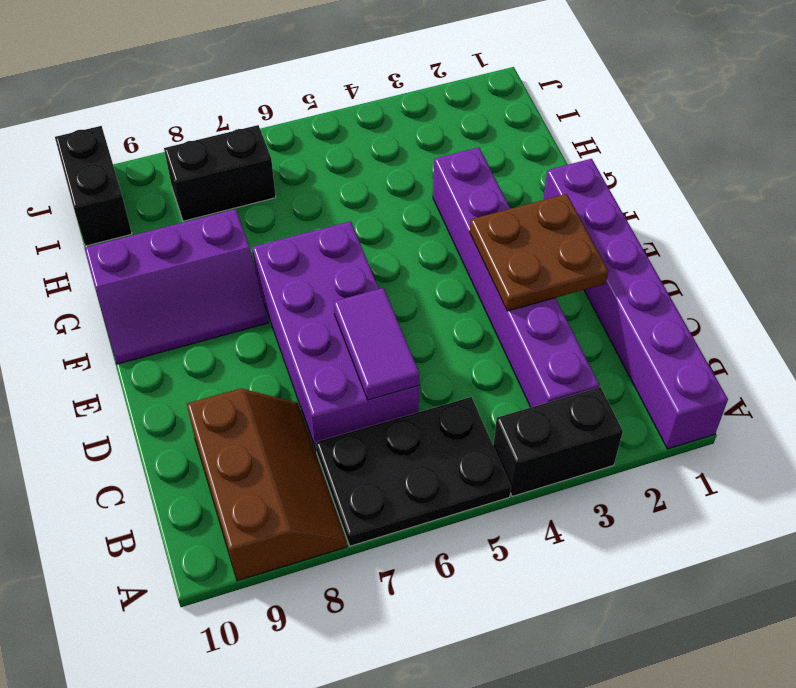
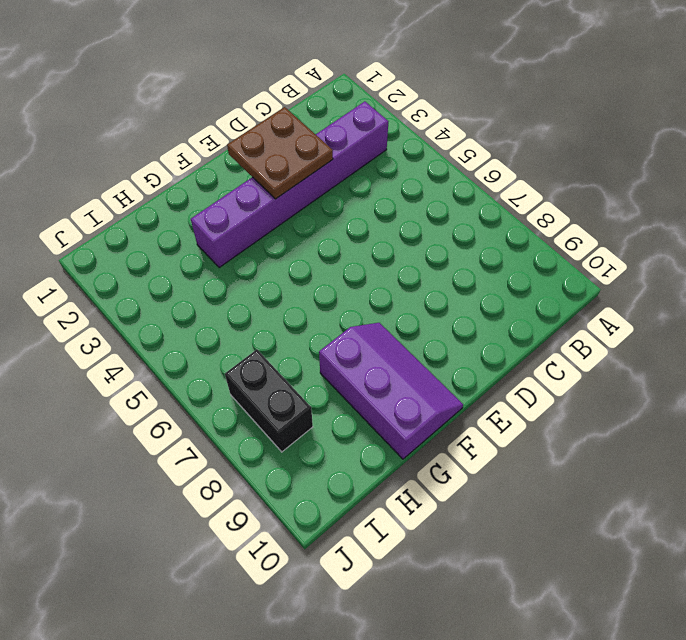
none -> purple 1x6 brick [543,159,728,449]
none -> black 1x2 brick [493,387,623,497]

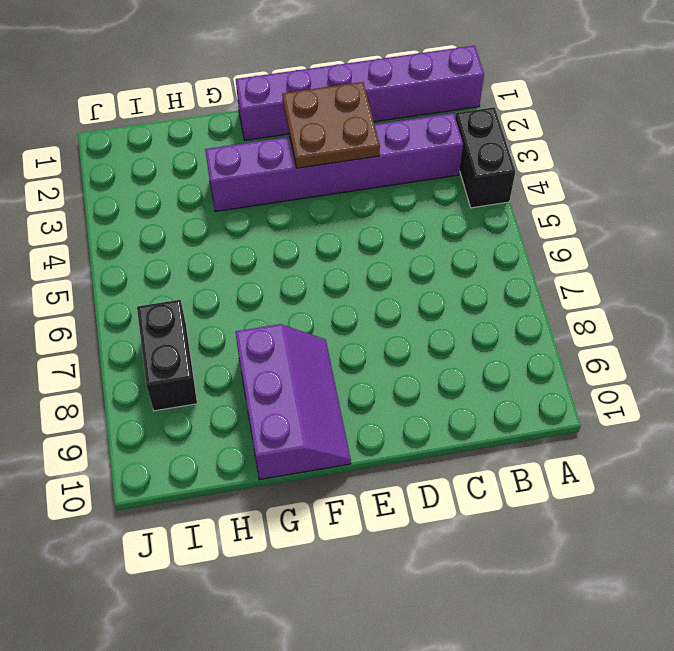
none -> black 2x3 plate [316,397,511,546]
none -> brown 2x3 slope [187,388,347,581]

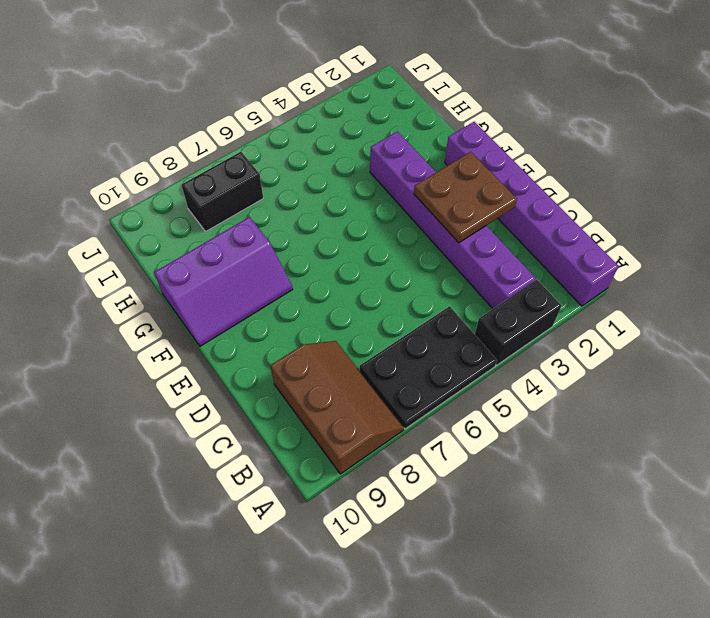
none -> purple 2x4 brick [252,221,419,449]
none -> black 1x2 brick [55,126,132,246]

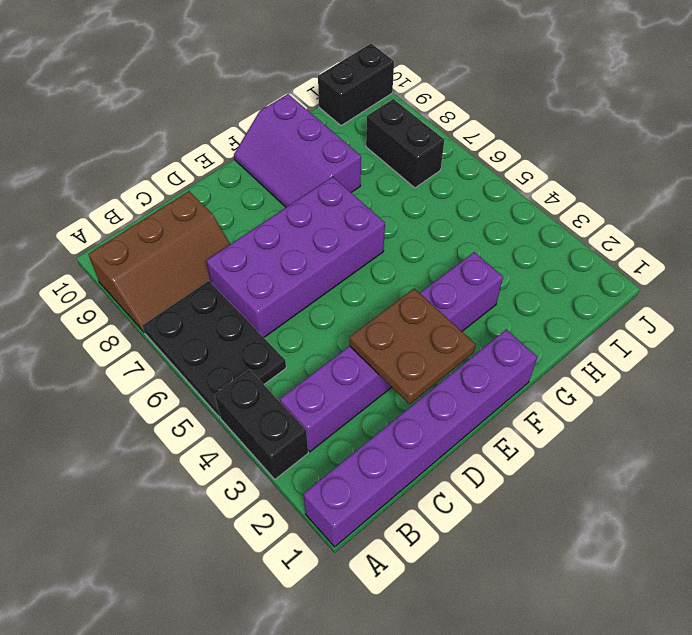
none -> purple 1x2 tile [334,288,420,400]

